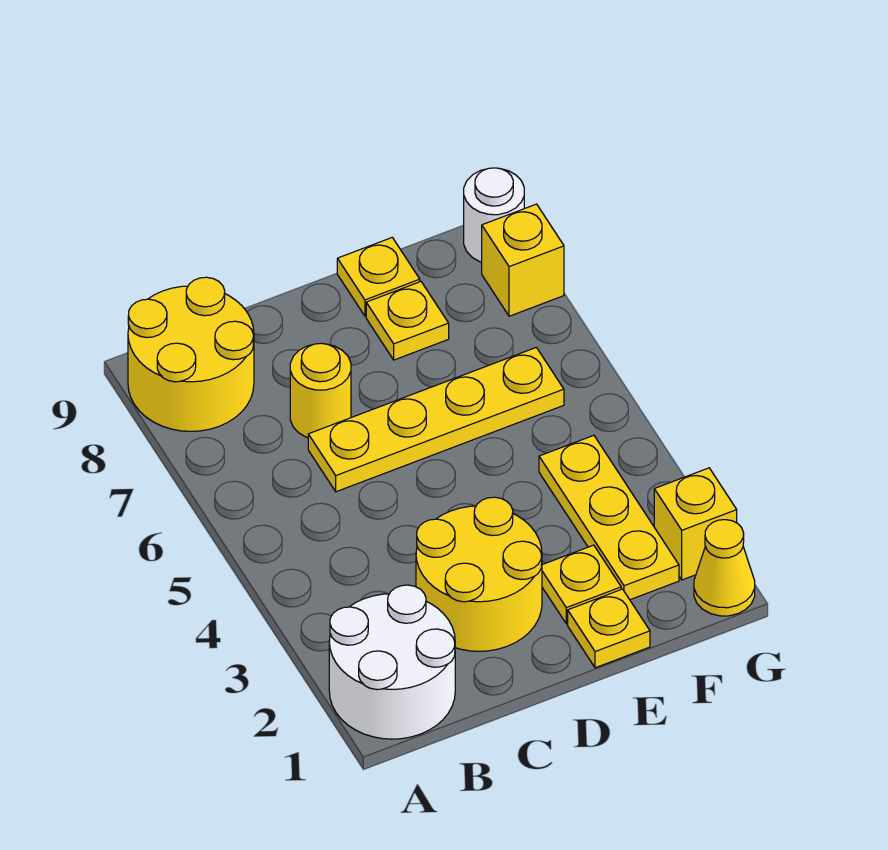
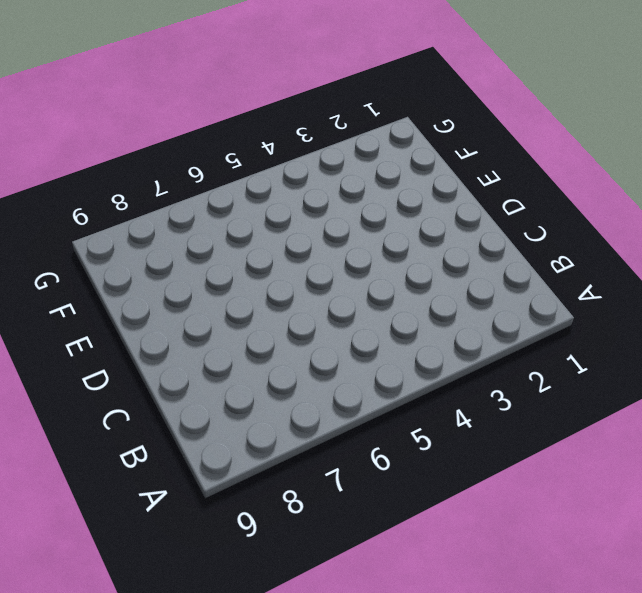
none -> white 2x2 round brick [329,585,455,739]
none -> yellow 2x2 round brick [128,277,254,431]
none -> yellow 2x2 round brick [416,497,542,651]

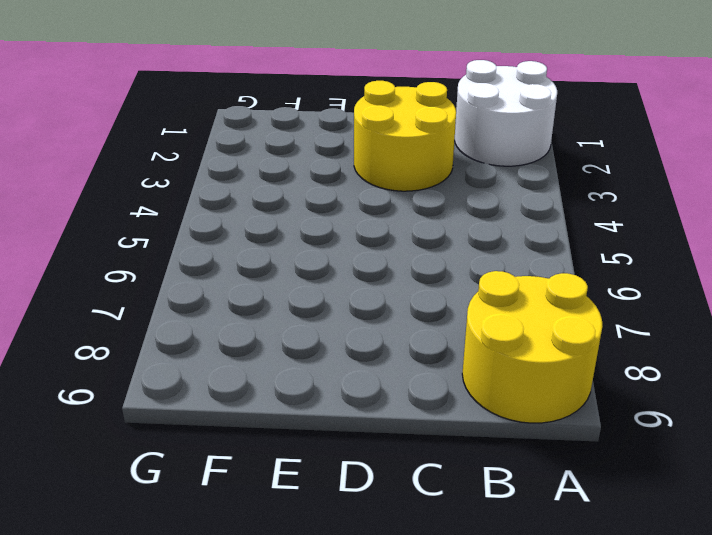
none -> yellow 1x4 plate [308,348,564,492]
none -> yellow 1x1 round brick [290,343,351,438]
none -> yellow 1x1 plate [568,589,650,668]

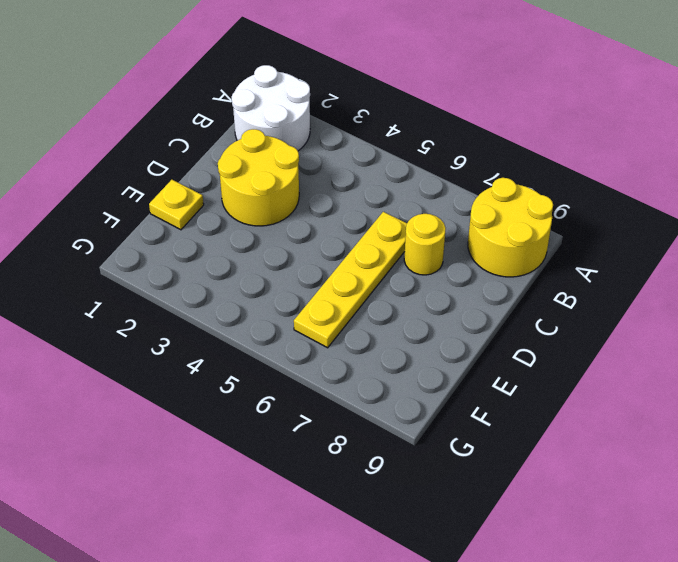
none -> yellow 1x1 plate [542,545,621,624]
none -> yellow 1x1 plate [366,282,449,360]
none -> yellow 1x1 plate [337,238,420,316]

